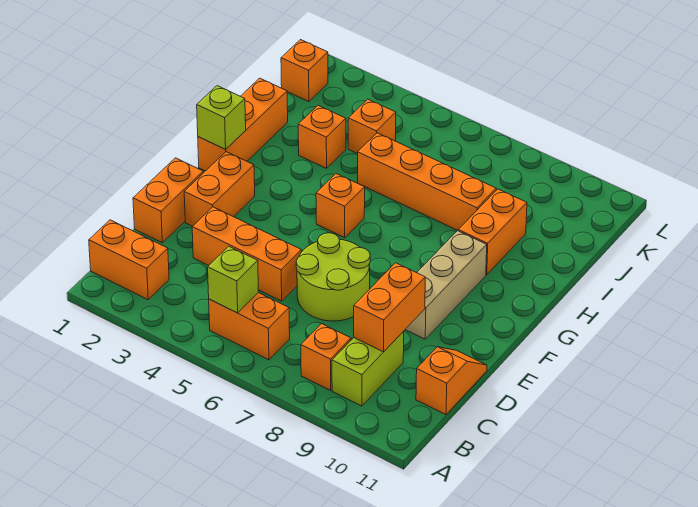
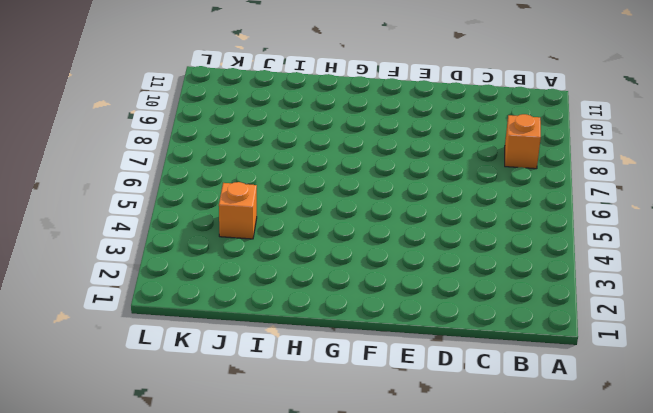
none -> orange 1x2 brick [89,220,169,299]
none -> orange 1x2 brick [209,293,290,360]
none -> lime 1x2 brick [332,331,404,406]

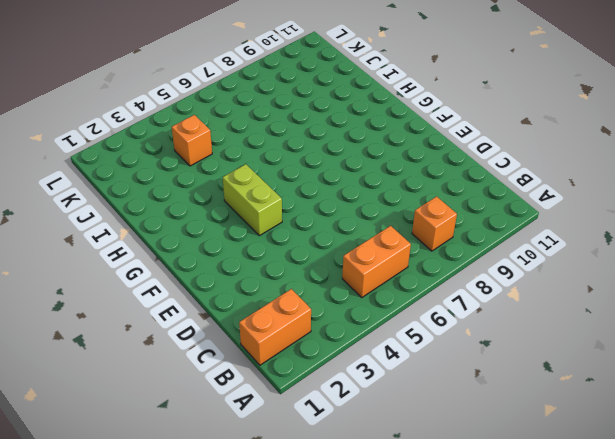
lime 1x2 brick [223,164,282,236] -> lime 1x2 brick moved to [332,331,404,406]
none -> orange 1x2 slope [416,347,487,415]
none -> orange 1x2 brick [133,158,203,243]
none -> orange 1x3 brick [192,207,302,301]

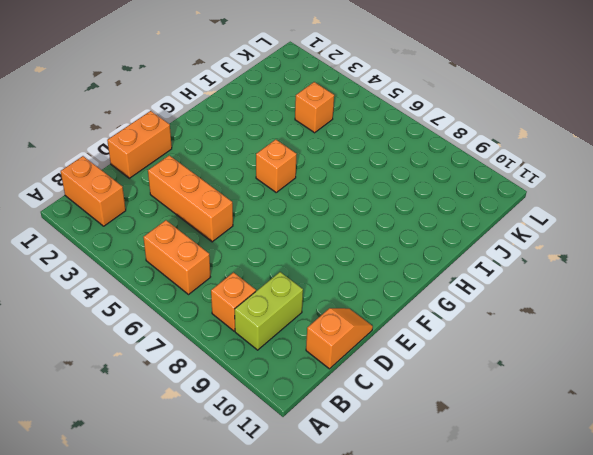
none -> lime 2x2 round brick [296,233,370,321]
none -> orange 1x2 brick [184,152,255,226]
none -> tan 1x3 brick [405,231,487,339]

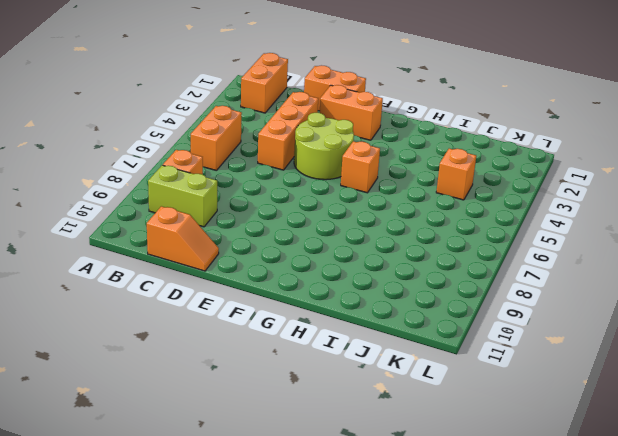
lime 2x2 round brick [294,113,354,180] -> lime 2x2 round brick moved to [296,233,370,321]
none -> tan 1x3 brick [405,231,487,339]
none -> orange 1x3 brick [198,78,288,171]
none -> orange 1x2 brick [458,189,527,275]

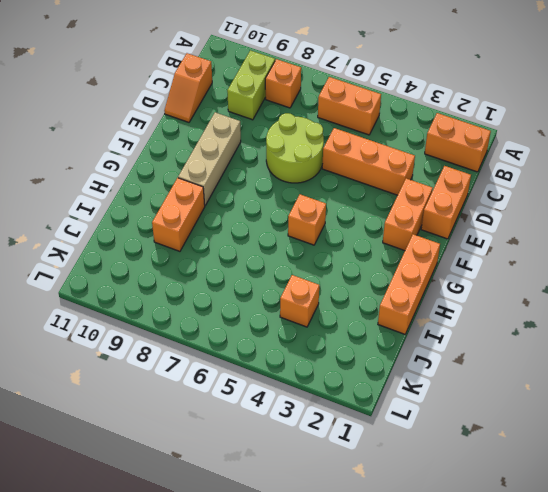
none -> orange 1x1 brick [298,105,346,168]
none -> orange 1x4 brick [358,133,496,231]
none -> orange 1x1 brick [281,40,328,102]

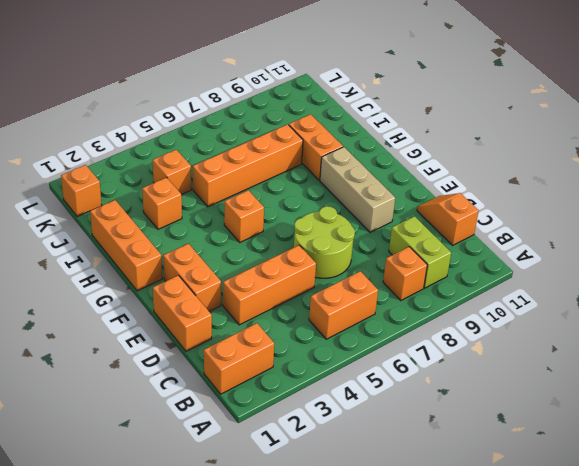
none -> lime 1x1 brick [208,246,259,313]
none -> orange 1x2 brick [354,263,425,352]
none -> lime 1x1 brick [197,86,246,149]

